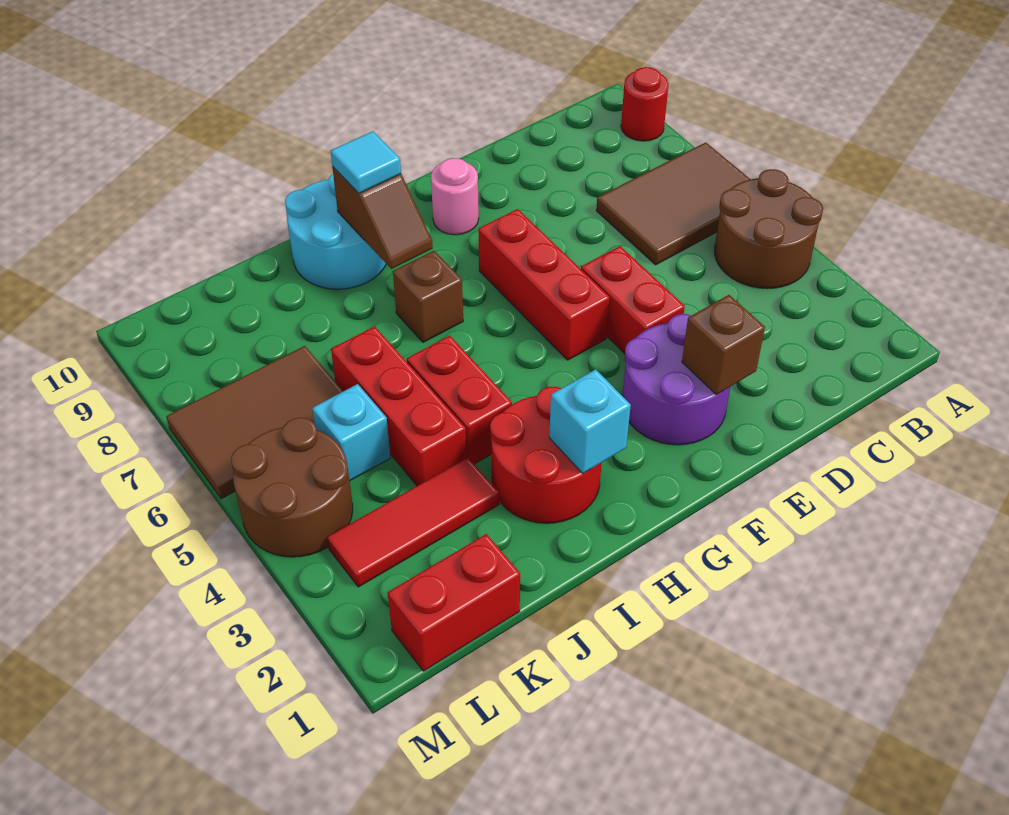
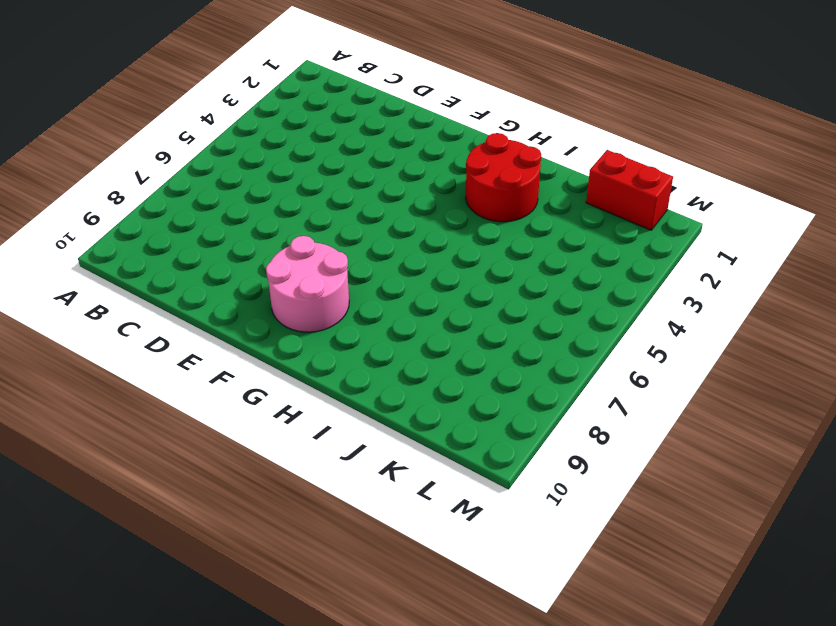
pink 2x2 round brick [266,236,349,332] -> pink 1x1 round brick [431,158,479,235]
none -> brown 2x2 round brick [715,169,823,289]
none -> brown 2x3 tile [596,142,750,265]
none -> red 1x1 round brick [621,67,669,141]

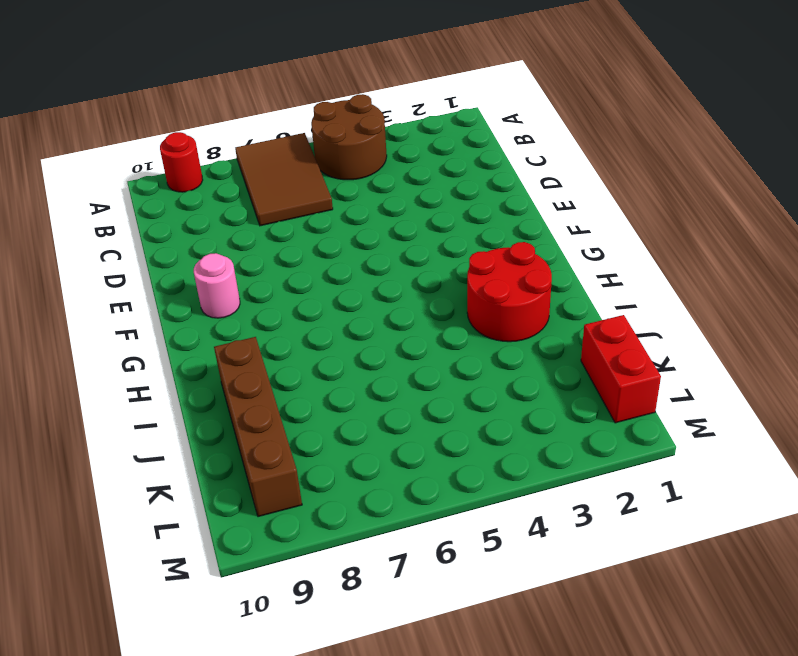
brown 1x4 brick [214,337,302,517] -> cyan 2x2 round brick [285,174,386,289]
none -> purple 2x2 round brick [623,314,730,445]
none -> red 1x2 brick [581,246,685,354]
none -> red 1x3 brick [478,209,610,360]

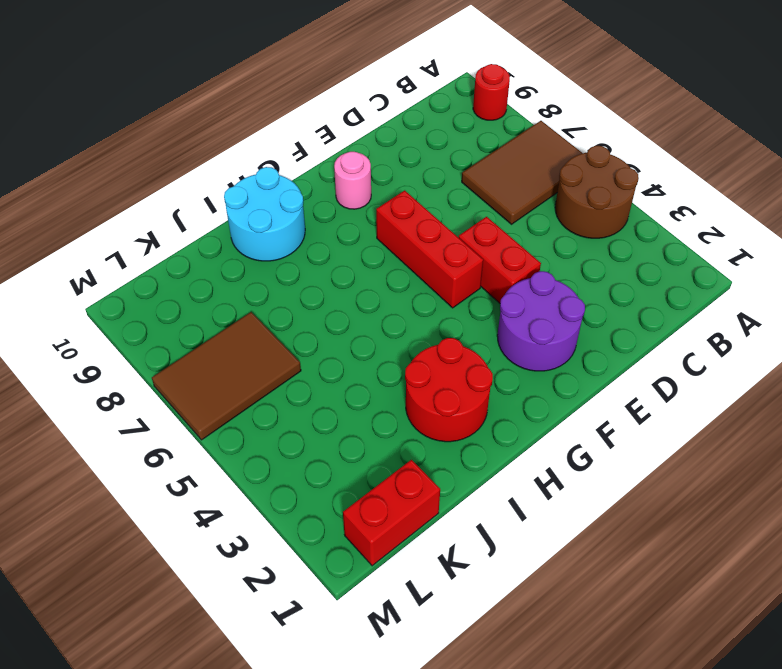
none -> brown 1x1 brick [393,251,463,342]
none -> red 1x2 brick [407,336,512,464]
none -> red 1x3 tile [327,457,499,587]

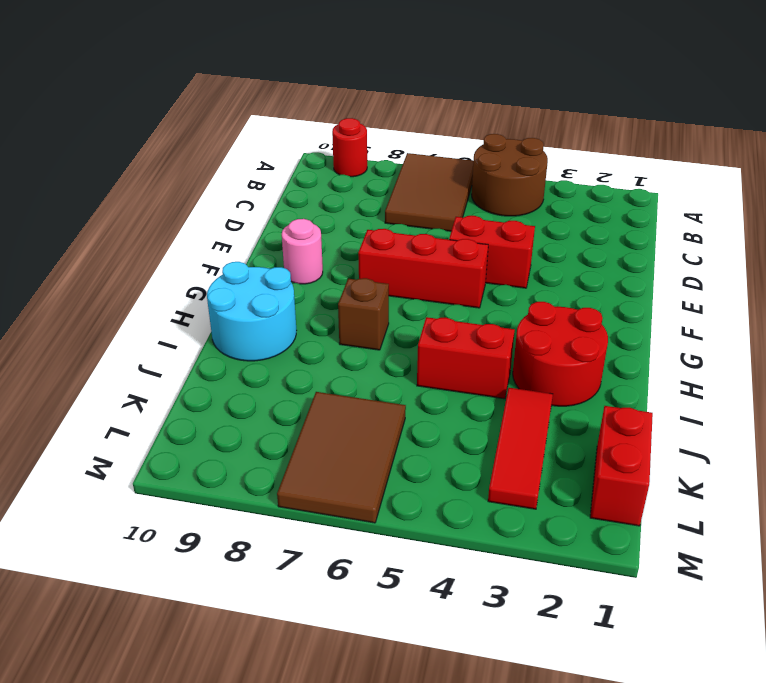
none -> purple 2x2 round brick [623,314,730,445]
none -> red 1x3 brick [331,326,467,486]
none -> cyan 1x1 brick [312,384,390,481]

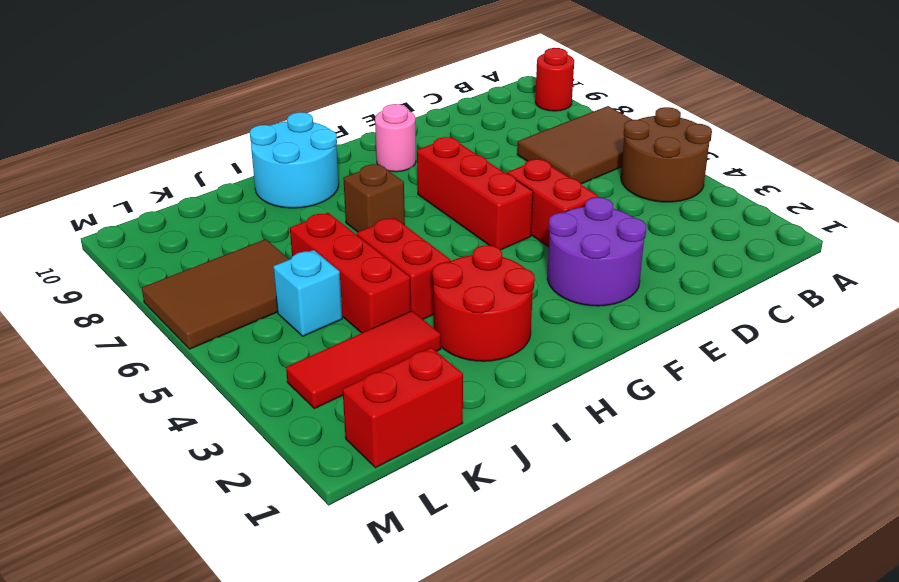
none -> brown 2x2 round brick [231,418,353,557]
none -> brown 1x1 brick [682,295,765,395]
none -> cyan 1x1 brick [549,369,631,473]

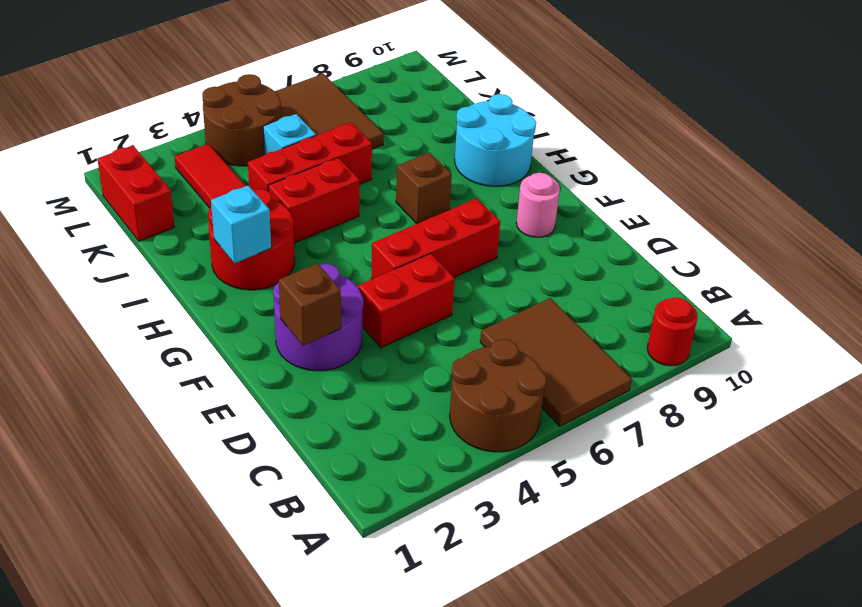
none -> brown 1x2 slope [332,167,433,269]
none -> cyan 1x1 tile [331,131,401,193]

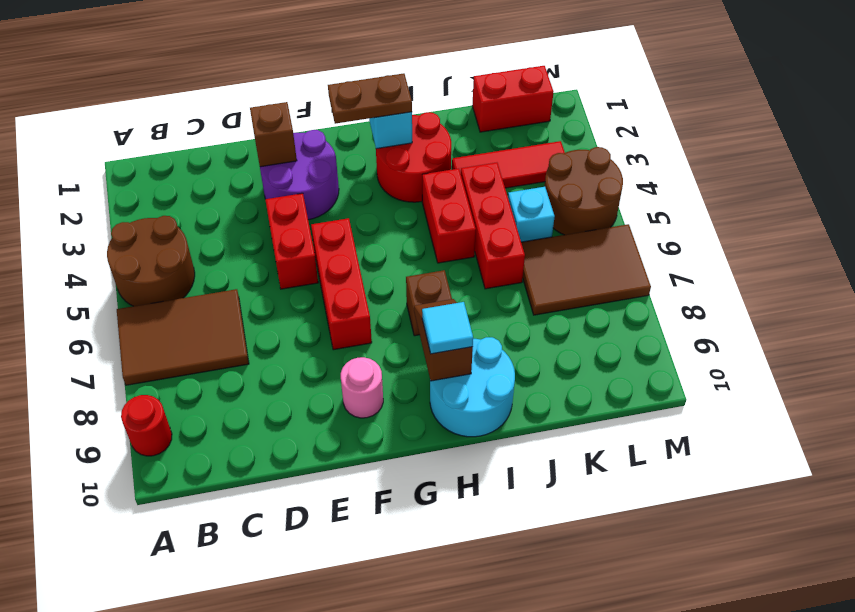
brown 1x2 plate [328,73,412,124] -> none

